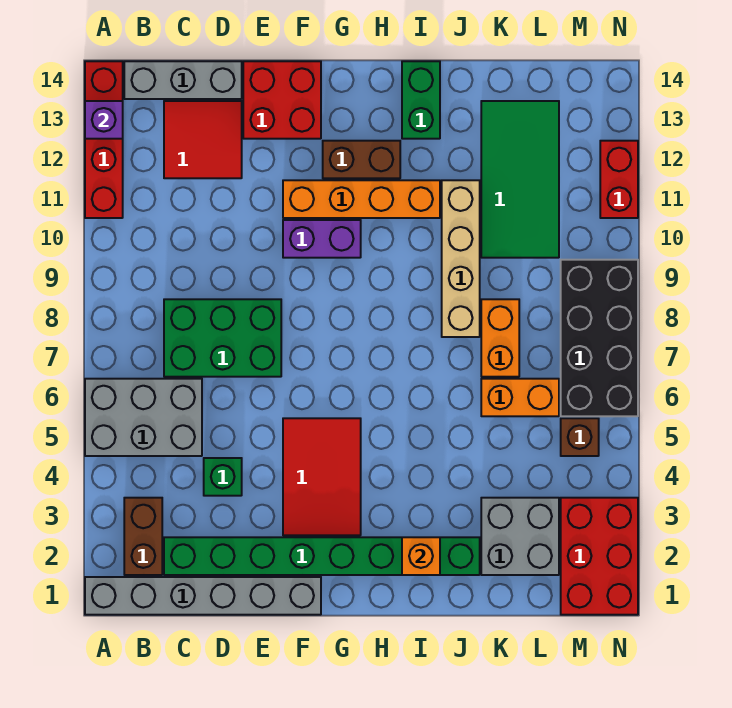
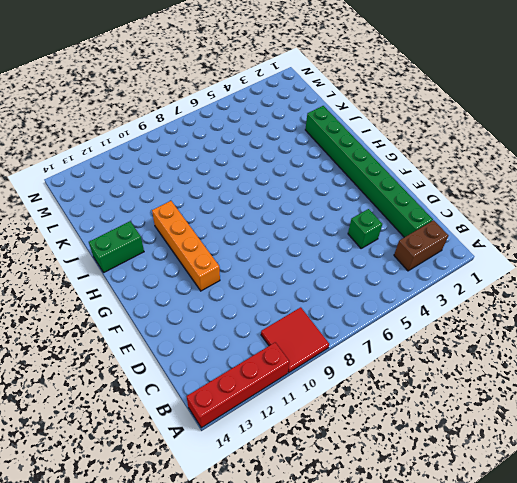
red 2x2 tile [261,307,329,373] -> red 2x2 tile moved to [164,101,242,178]
none -> grey 1x6 brick [85,577,321,615]
none -> grey 2x3 brick [85,379,202,456]
none -> grey 1x3 brick [124,61,242,99]

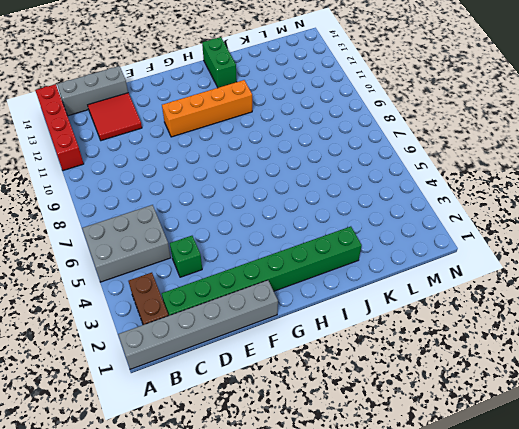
none -> green 2x3 brick [164,299,281,377]
none -> red 2x2 brick [243,61,321,139]
none -> red 2x3 tile [283,418,361,535]

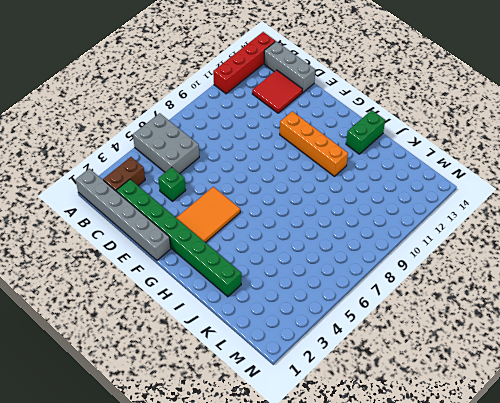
orange 2x3 tile [177,187,240,243] -> red 2x3 tile [283,418,361,535]
none -> green 2x3 brick [164,299,281,377]
none -> red 2x2 brick [243,61,321,139]
none -> purple 1x2 brick [283,220,361,258]

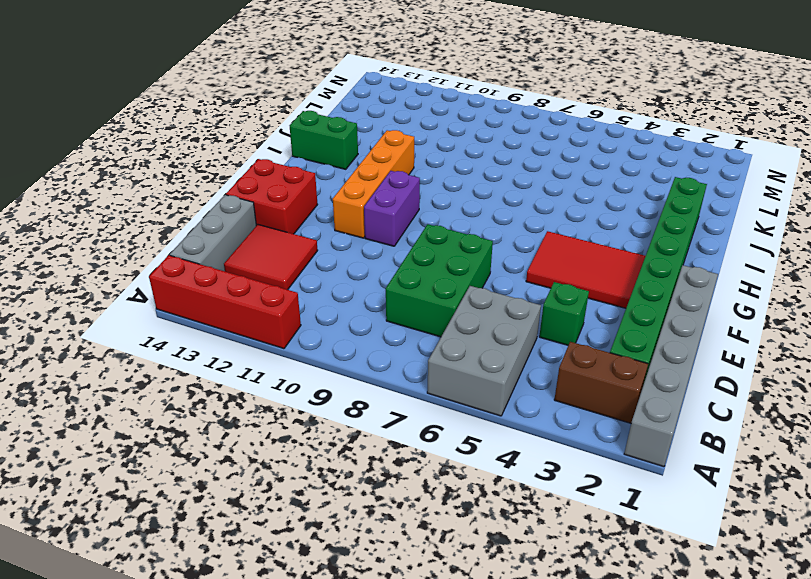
none -> brown 1x2 brick [323,141,400,178]
none -> tan 1x4 brick [442,180,480,337]
none -> grey 2x2 brick [481,498,559,575]

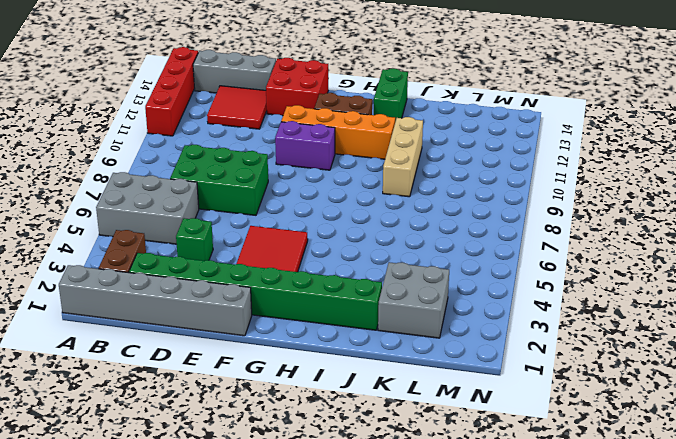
tan 1x3 brick [383,117,423,197] -> tan 1x4 brick [442,180,480,337]
none -> orange 1x2 brick [481,379,559,416]
none -> orange 1x2 brick [481,299,519,377]
none -> green 2x4 tile [481,101,559,258]

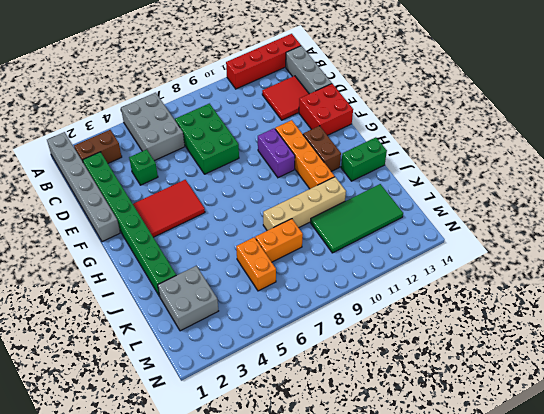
none -> red 2x3 brick [561,498,638,615]
none -> brown 1x1 brick [561,418,599,456]
none -> black 2x4 brick [561,260,638,416]

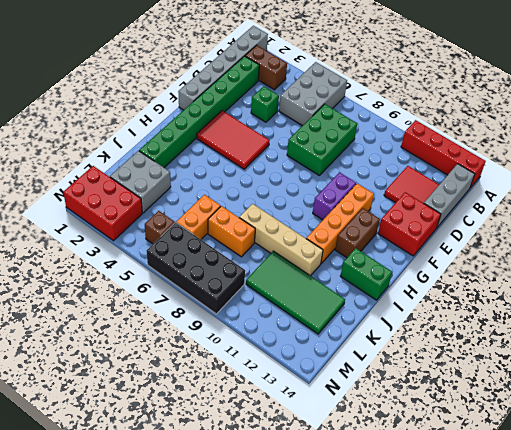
none -> red 1x2 brick [600,141,638,218]
none -> purple 1x1 brick [85,101,123,139]
none -> orange 1x1 brick [402,537,440,575]

